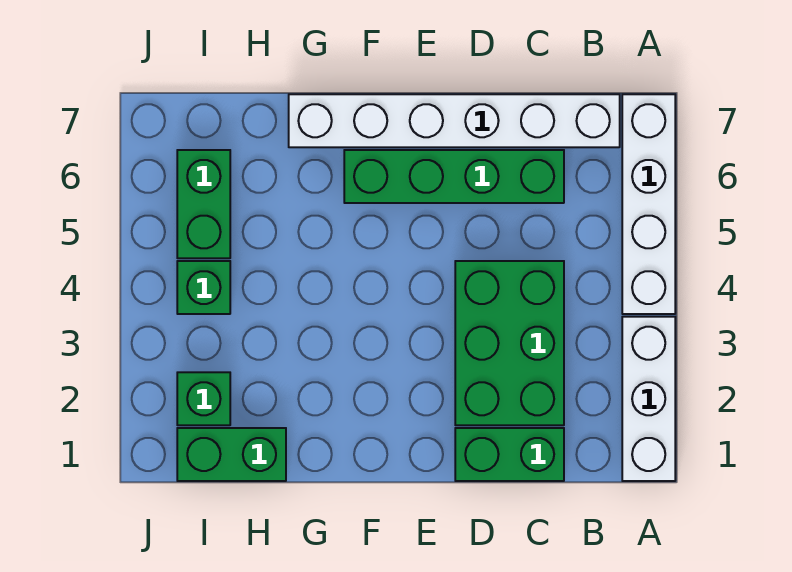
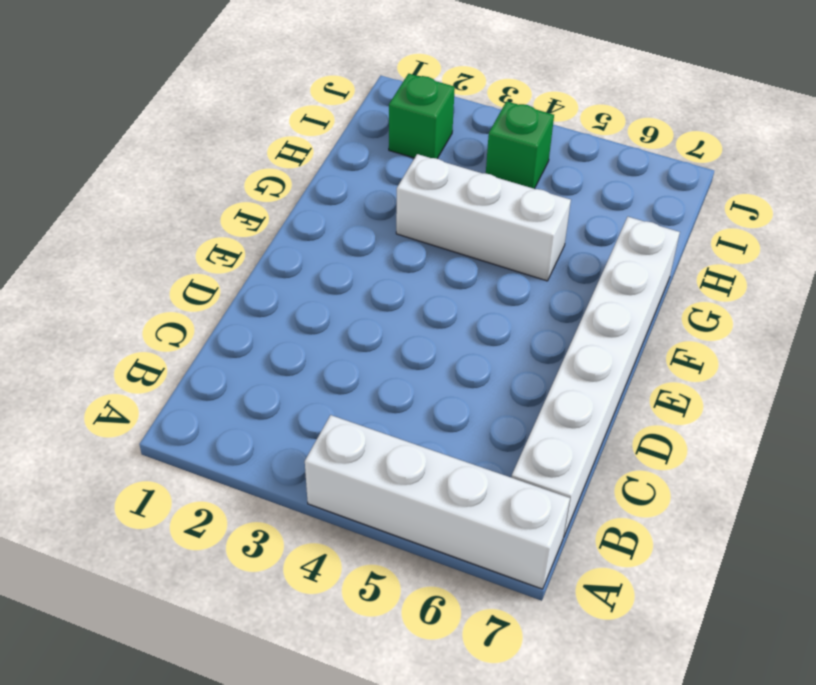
white 1x3 brick [396,154,571,281] -> white 1x3 brick moved to [622,317,675,481]
none -> green 1x2 brick [455,428,564,481]
none -> green 2x3 brick [455,261,564,425]

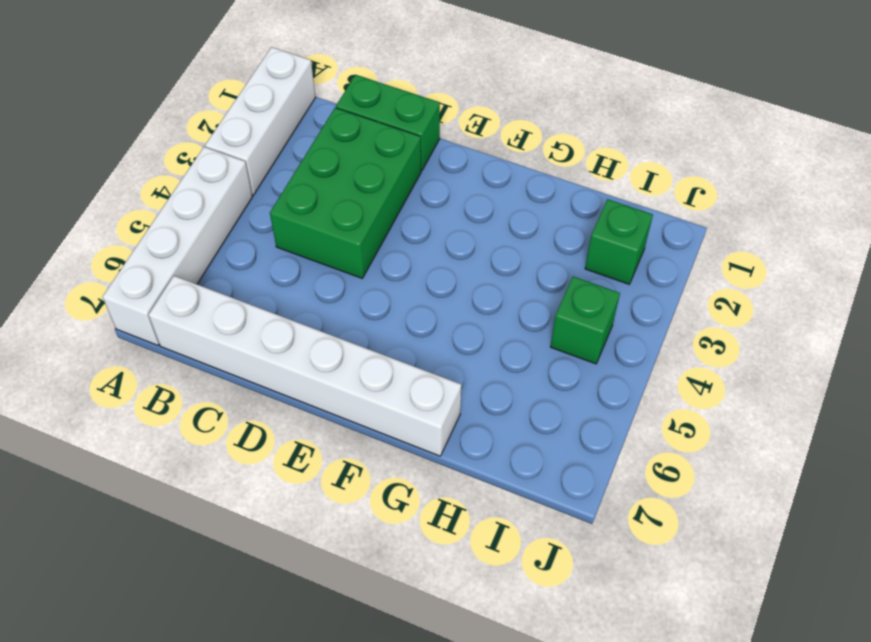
none -> green 1x4 brick [344,150,564,203]
none -> green 1x2 brick [177,428,286,481]

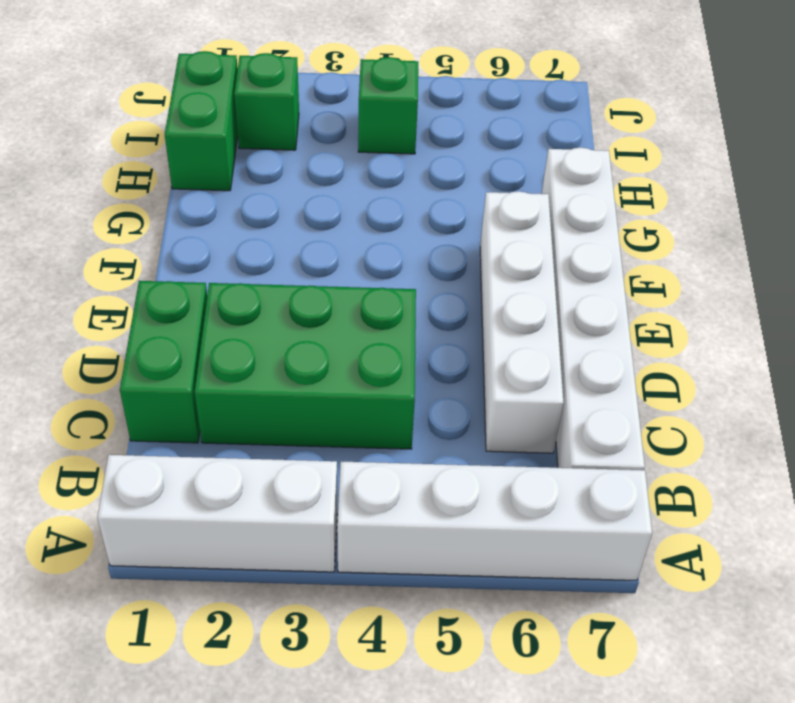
white 1x4 brick [480,191,564,453] -> green 1x4 brick [344,150,564,203]
none -> green 1x2 brick [177,150,230,258]

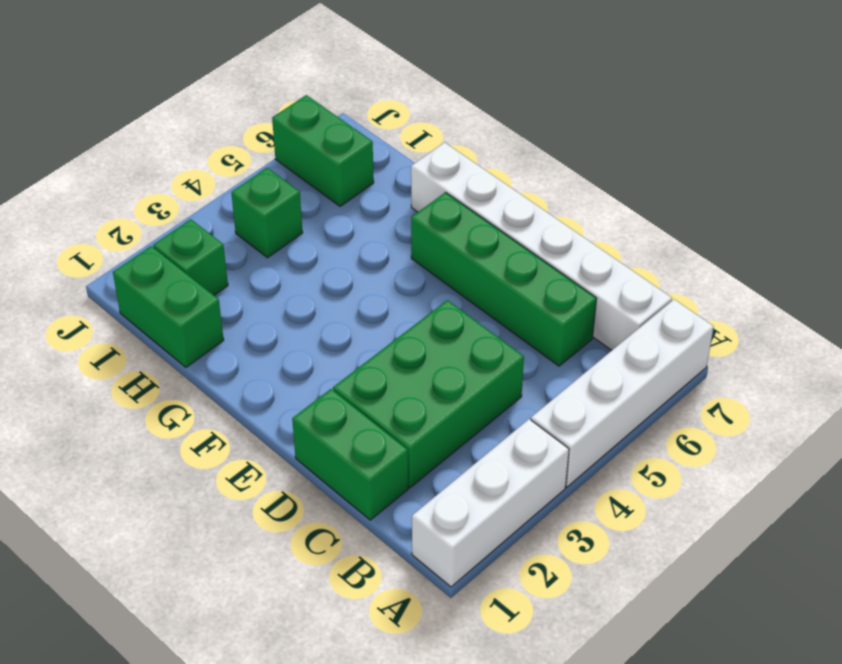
green 1x2 brick [272,95,374,206] -> green 1x2 brick turned to [177,150,230,258]

